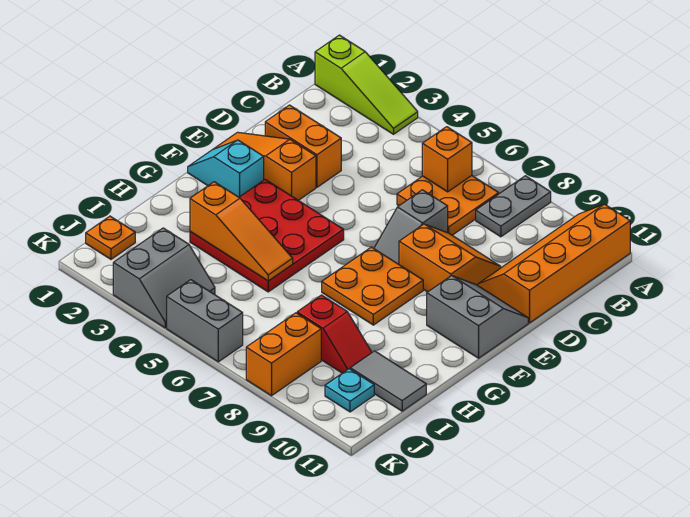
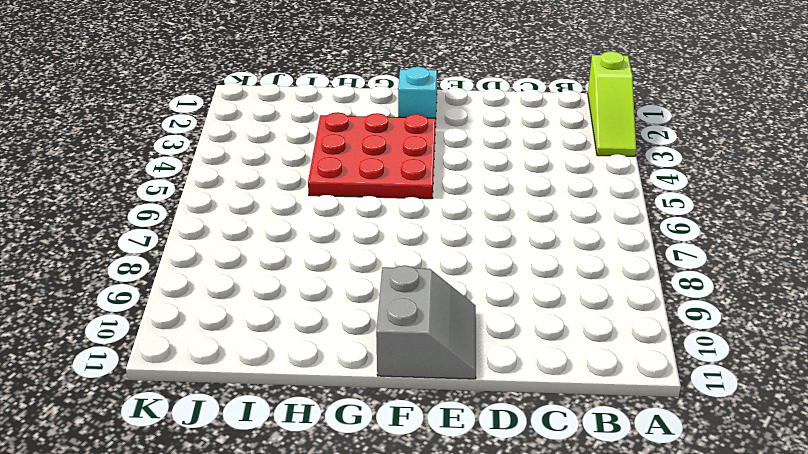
none -> grey 1x2 plate [476,176,551,237]
none -> orange 2x4 slope [478,204,630,323]
none -> orange 2x2 plate [397,176,499,235]

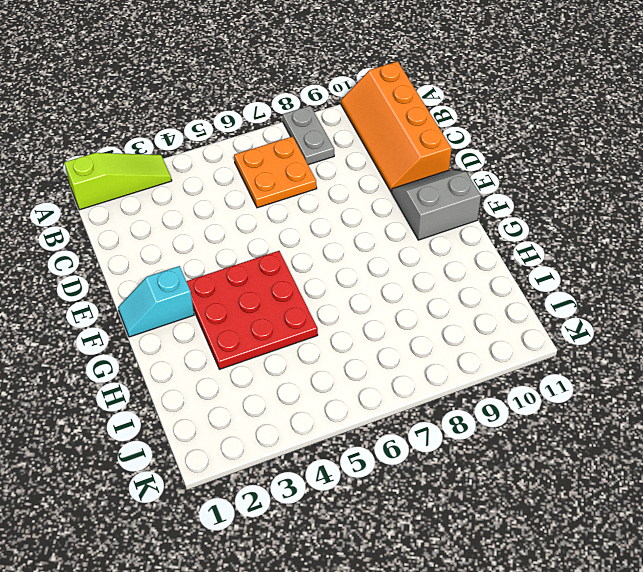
none -> orange 1x2 brick [265,105,341,187]
none -> grey 1x2 slope [374,190,448,264]
none -> orange 2x2 slope [399,224,501,292]

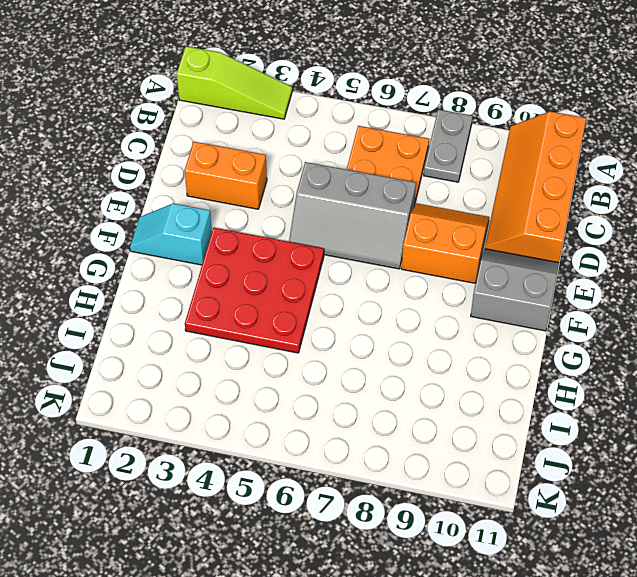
grey 2x3 slope [289,162,416,269] -> grey 1x2 slope [374,190,448,264]
none -> orange 1x3 slope [214,132,316,200]
none -> orange 2x2 plate [322,247,423,325]
none -> red 1x2 slope [297,295,372,373]

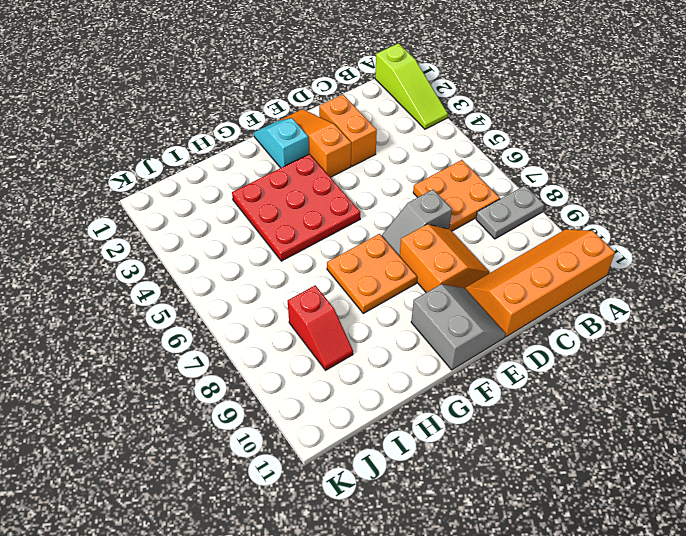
none -> grey 1x2 tile [350,351,426,411]
none -> orange 1x1 plate [86,216,135,259]
none -> grey 2x2 slope [113,228,215,328]

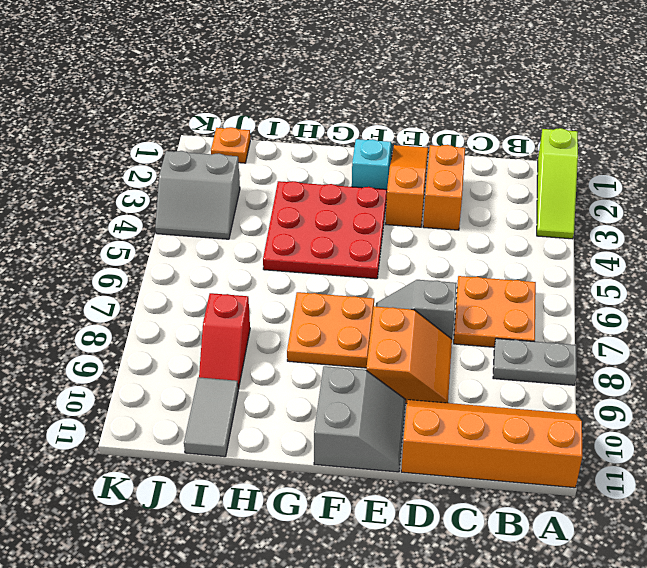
none -> orange 1x2 brick [246,313,321,396]
none -> cyan 1x1 plate [325,369,374,412]
none -> grey 1x2 brick [167,280,243,362]

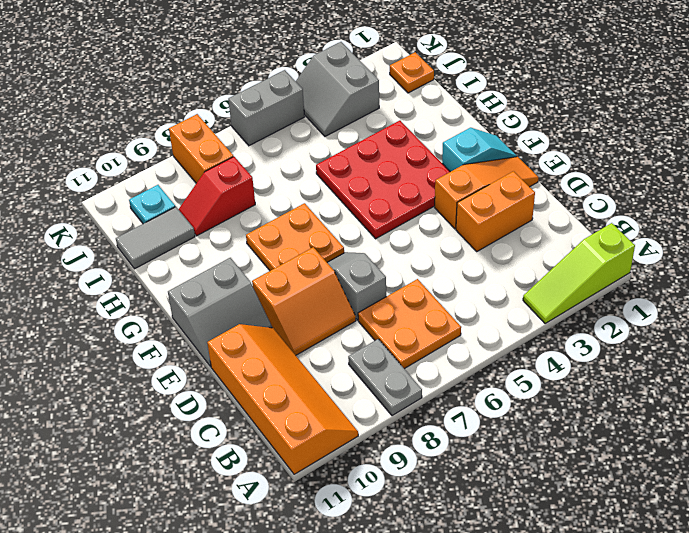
none -> orange 1x1 brick [422,127,472,192]
none -> orange 1x3 slope [190,182,293,281]

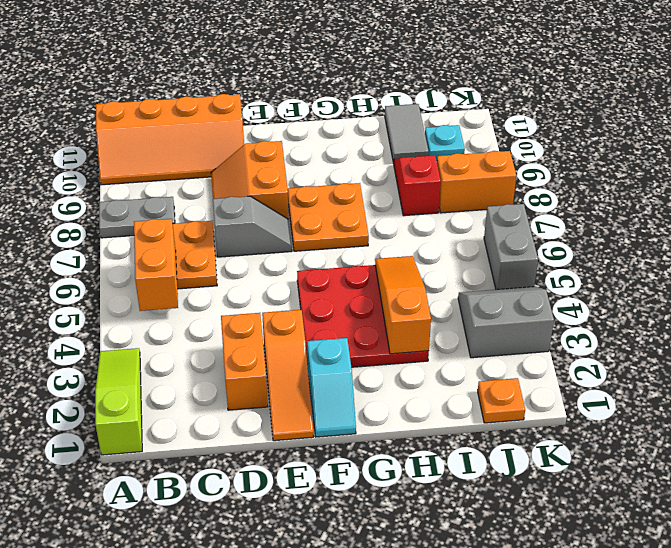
orange 1x2 brick [134,219,178,311] -> orange 1x1 brick [422,127,472,192]
none -> grey 2x2 slope [427,276,528,358]

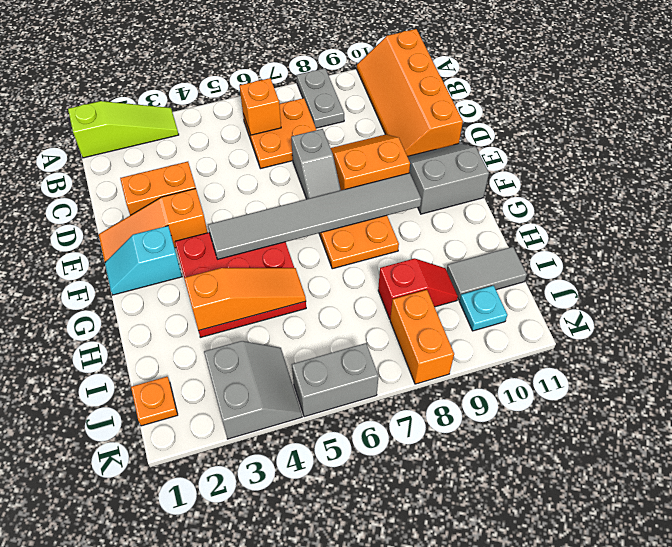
grey 1x6 tile [208,173,421,259] -> none

